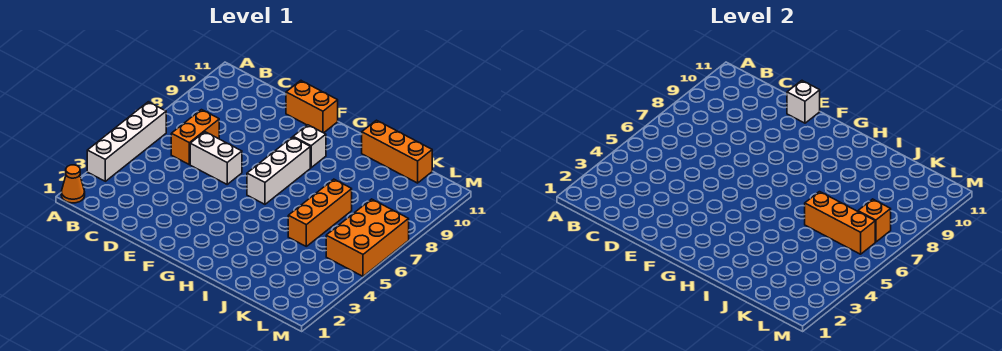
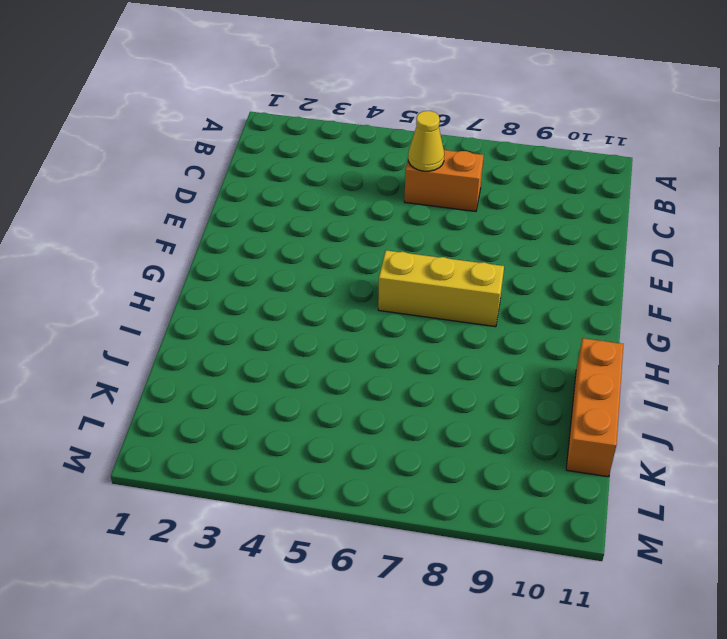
yellow 1x1 cone [408,111,444,171] -> none
yellow 1x3 brick [378,250,504,327] -> white 1x3 brick [247,137,310,204]
none -> orange 1x1 cone [61,165,85,203]
none -> white 1x4 brick [87,102,166,181]
none -> white 1x2 brick [190,132,242,184]

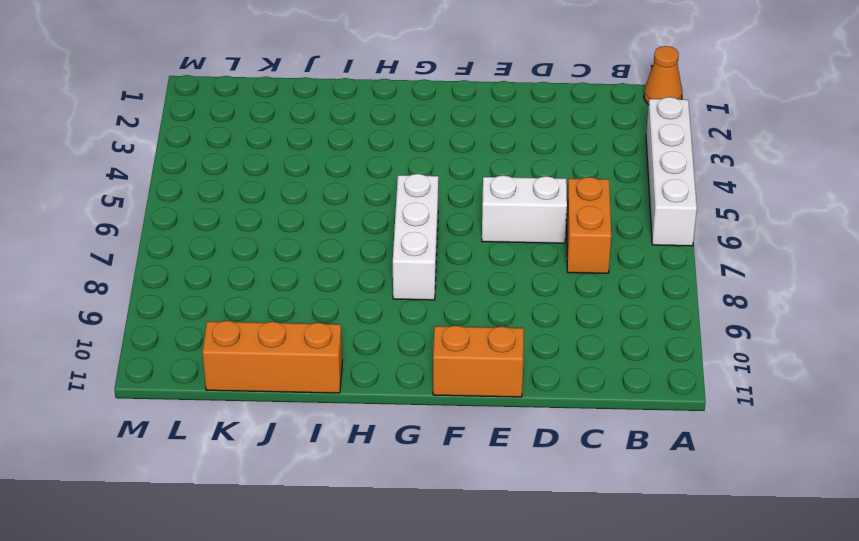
none -> white 1x1 brick [293,125,326,168]
none -> orange 1x3 brick [288,179,352,246]
none -> orange 2x3 brick [326,199,409,276]

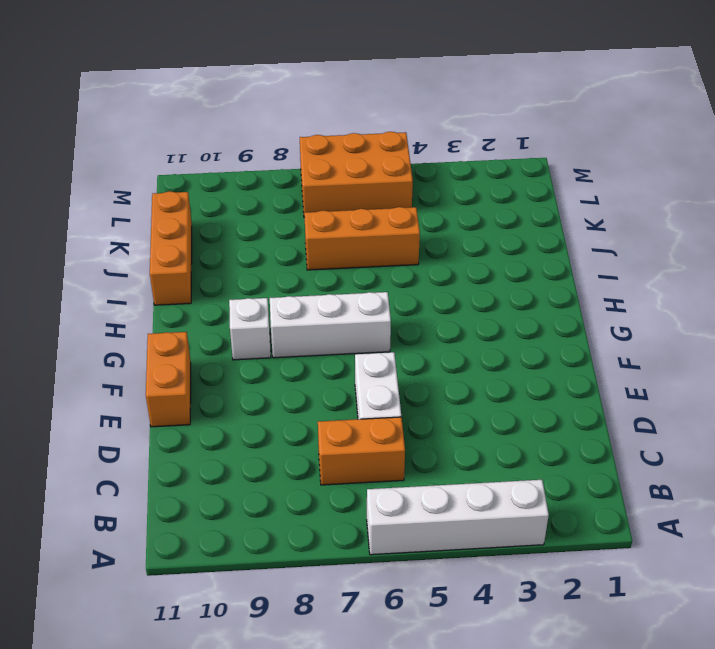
none -> orange 1x1 cone [61,165,85,203]
none -> white 1x1 brick [787,81,820,123]
none -> orange 1x3 brick [805,192,875,254]

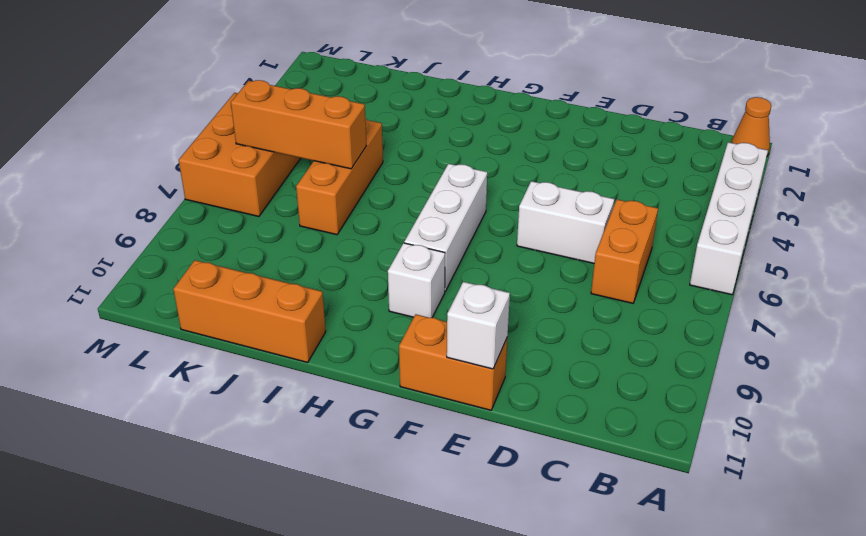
none -> orange 1x1 brick [858,199,891,242]

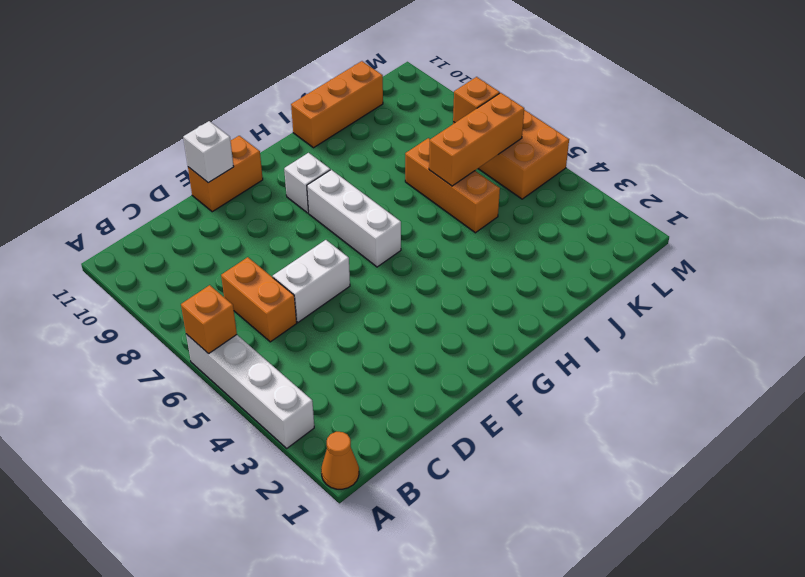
orange 1x1 brick [181,285,237,354] -> none

